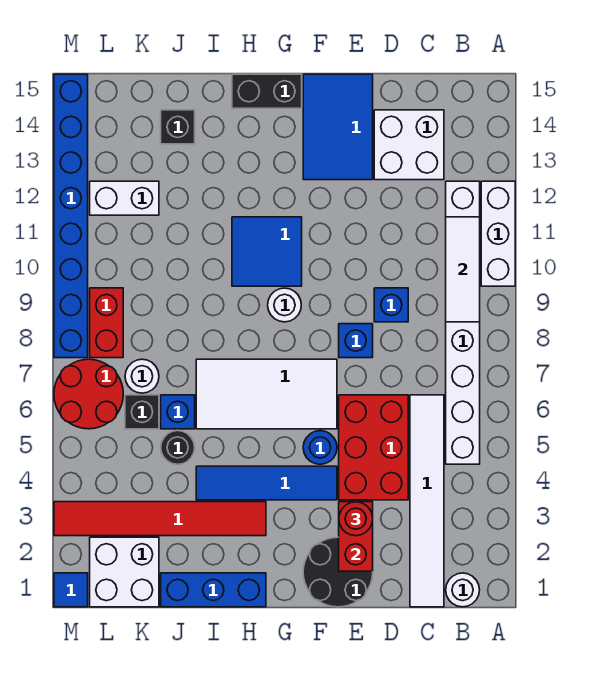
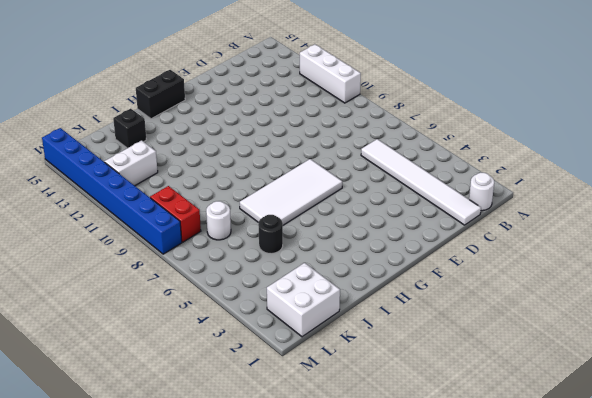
none -> white 1x8 brick [446,181,480,464]
none -> white 2x2 brick [374,110,444,180]
none -> red 2x3 brick [339,395,408,500]
none -> blue 1x1 brick [374,288,408,322]

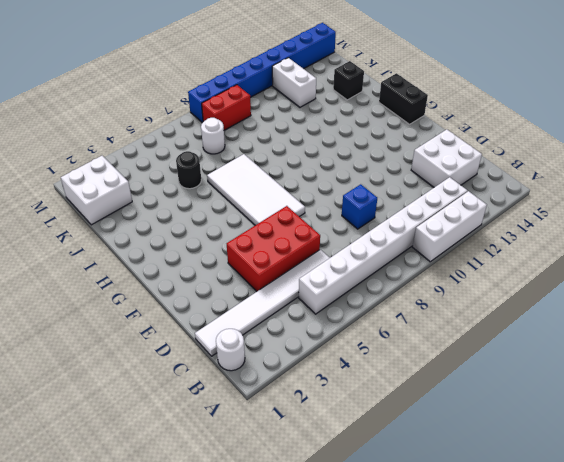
none -> black 2x2 round brick [303,537,373,607]
none -> blue 1x1 brick [339,324,373,358]
none -> blue 2x3 tile [303,74,373,180]
none -> blue 1x4 tile [196,466,337,500]

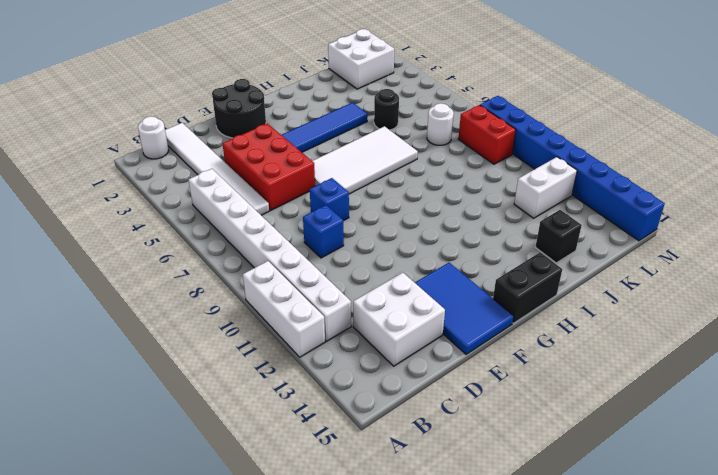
none -> blue 1x1 round brick [303,431,337,464]
none -> white 1x1 round brick [268,288,301,322]
none -> blue 2x2 tile [232,217,302,286]
none -> blue 1x3 brick [161,573,266,607]

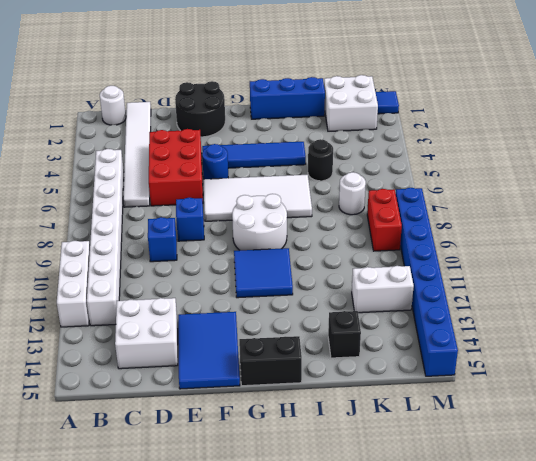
white 2x2 round brick [232,194,287,250] -> white 1x1 round brick [268,288,301,322]
none -> red 1x6 tile [54,502,266,536]
none -> blue 1x1 brick [161,395,195,429]
none -> black 1x1 brick [125,395,159,429]
none -> red 2x2 round brick [54,359,123,429]

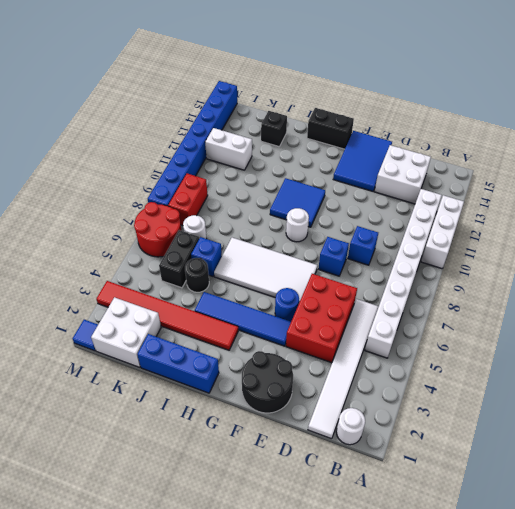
black 1x2 brick [159,230,199,288] -> black 1x1 brick [125,395,159,429]
none -> white 1x3 tile [446,217,480,322]
none -> red 1x2 brick [339,502,373,571]
none -> red 1x1 round brick [339,502,373,536]

